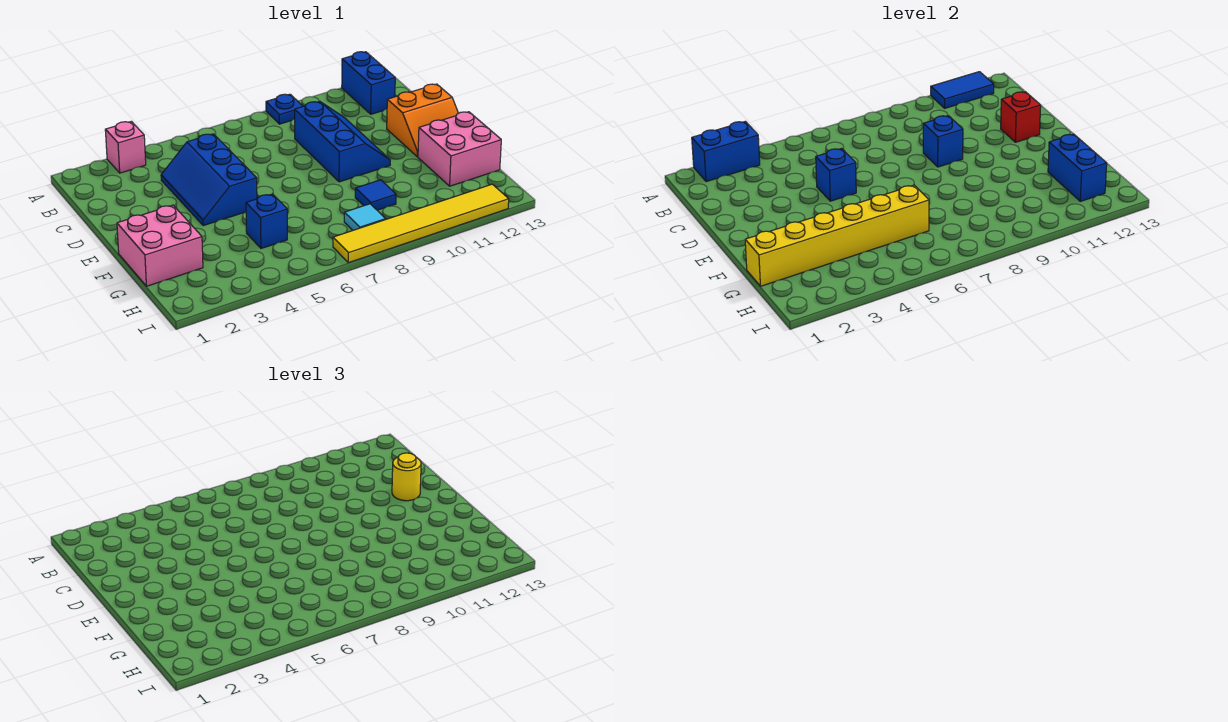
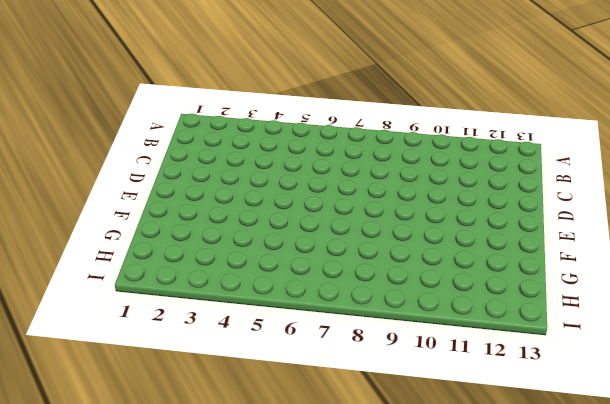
none -> pink 1x1 brick [105,121,146,173]
none -> blue 1x1 plate [266,94,303,124]
none -> blue 1x2 brick [342,52,395,114]

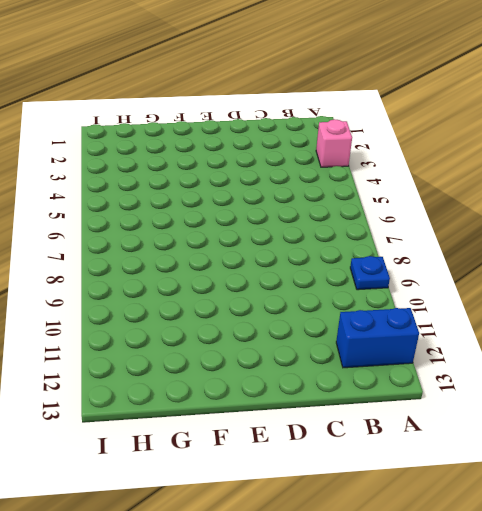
none -> blue 2x3 slope [161,134,257,226]
none -> blue 2x3 slope [295,101,390,182]
none -> orange 2x2 slope [387,84,458,157]

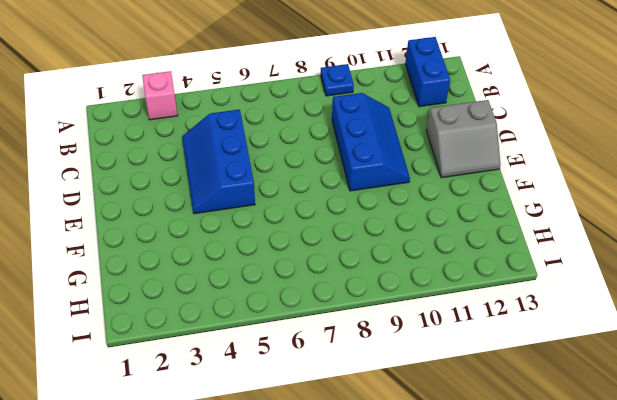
grey 2x2 slope [426,100,500,178] -> orange 2x2 slope [387,84,458,157]
none -> pink 2x2 brick [117,205,203,286]
none -> pink 2x2 brick [418,112,501,186]
none -> blue 1x1 brick [246,194,287,248]

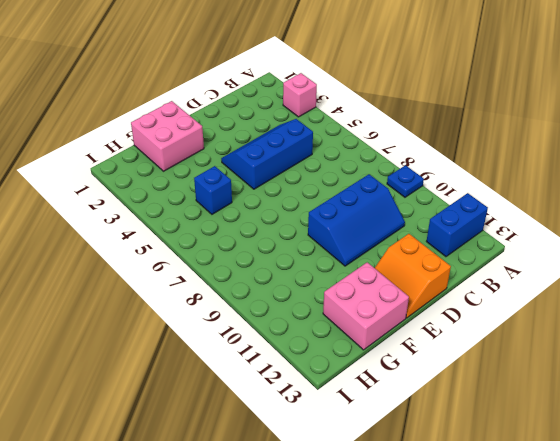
none -> blue 1x1 tile [355,180,396,210]
none -> cyan 1x1 tile [344,204,386,230]
none -> yellow 1x6 tile [333,184,509,263]

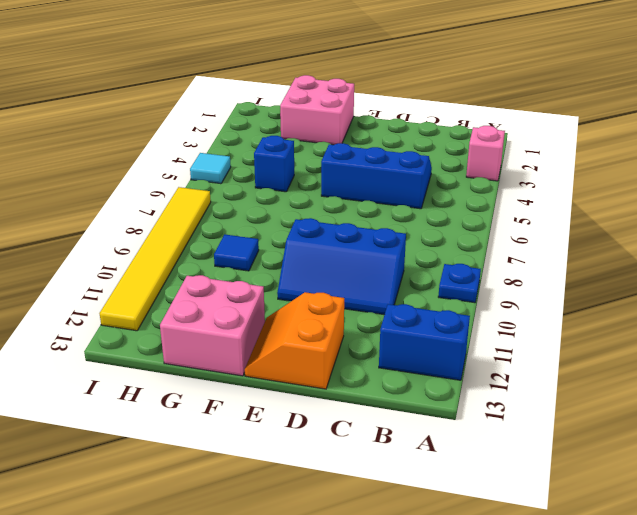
cyan 1x1 tile [190,153,231,184] -> cyan 1x1 tile moved to [344,204,386,230]
none -> blue 1x2 brick [692,121,760,182]
none -> blue 1x2 tile [931,72,994,108]
none -> blue 1x1 brick [816,148,856,201]

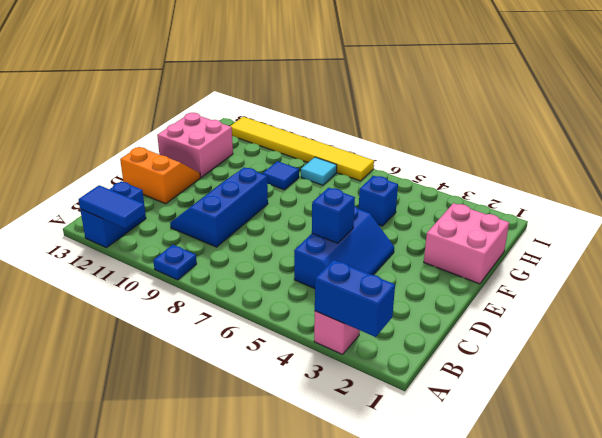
none -> blue 1x1 brick [923,116,963,167]
none -> red 1x1 brick [1001,92,1041,142]
none -> yellow 1x6 brick [745,185,929,286]

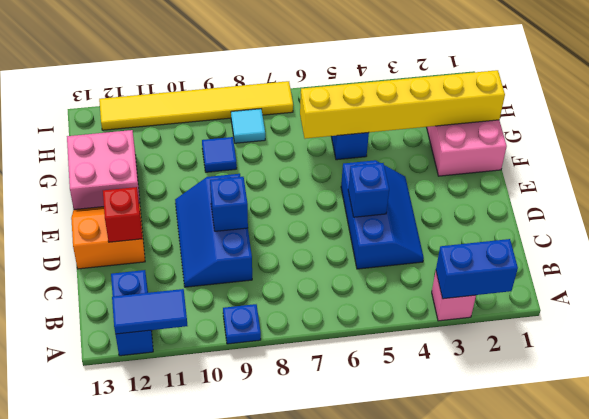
none -> blue 1x2 brick [1048,134,1107,201]
none -> yellow 1x1 round brick [392,453,421,501]

